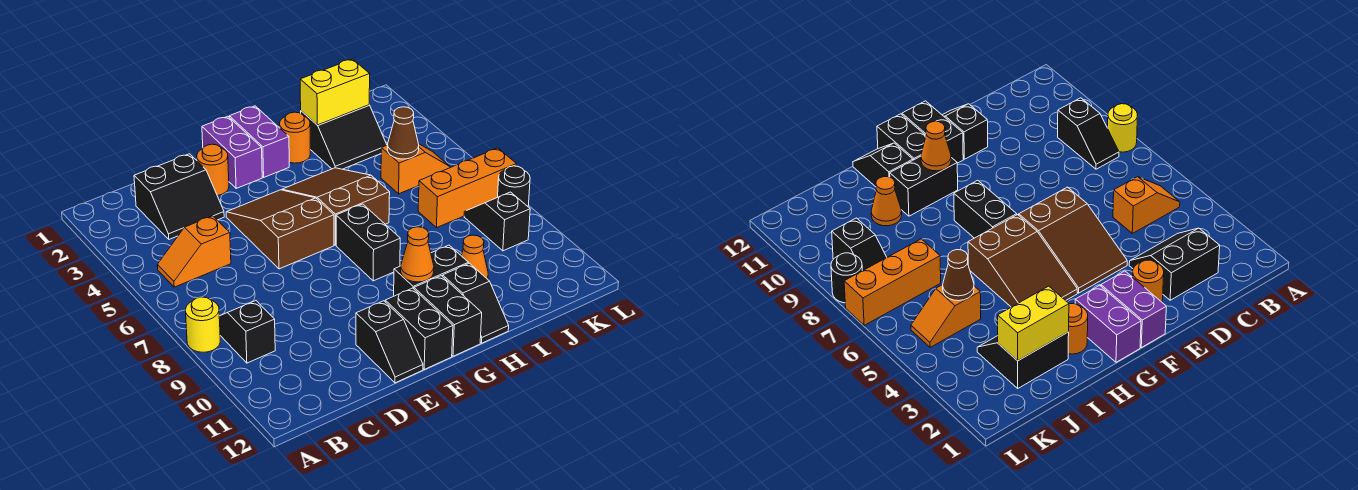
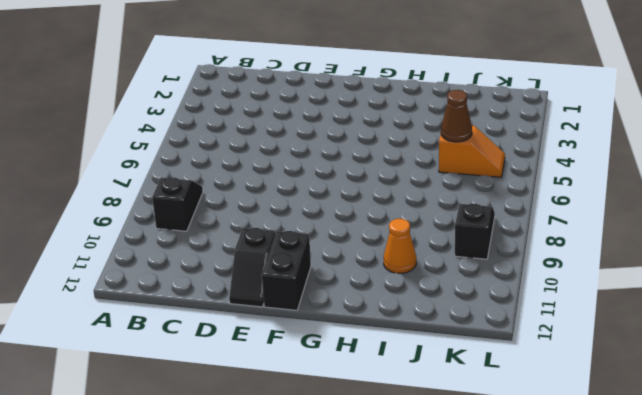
none -> yellow 1x1 round brick [185,297,220,352]
none -> orange 1x2 slope [157,216,231,287]
none -> black 2x2 slope [134,154,224,239]

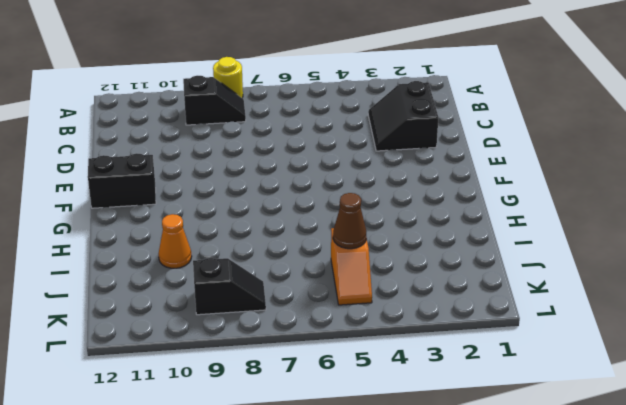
none -> orange 1x2 slope [157,216,231,287]
none -> orange 1x1 round brick [197,144,229,196]
none -> brown 2x3 slope [226,190,334,269]

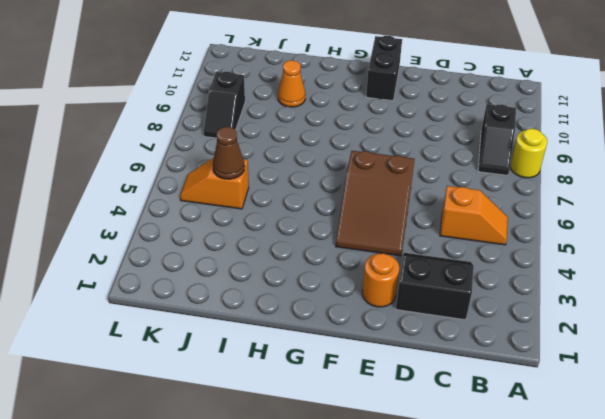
none -> black 1x2 slope [356,301,423,383]
none -> purple 1x2 brick [202,116,262,188]
none -> purple 1x2 brick [229,106,289,177]

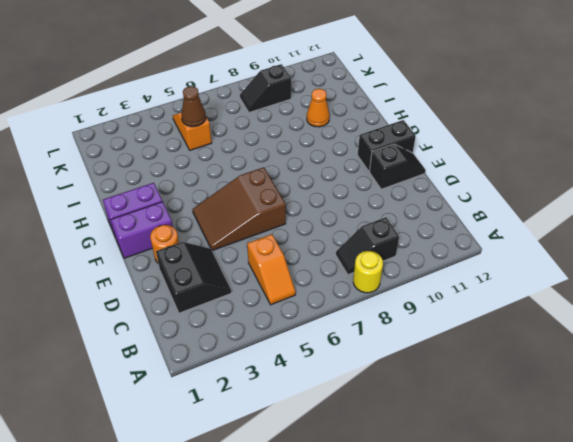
none -> brown 2x3 slope [282,168,390,245]
none -> black 1x2 brick [336,204,400,281]
none -> black 1x2 brick [394,245,468,296]

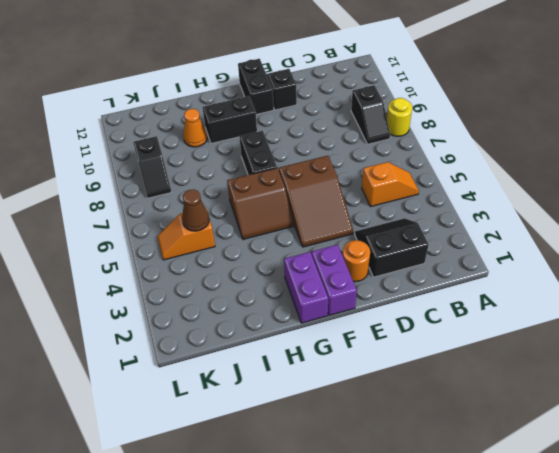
brown 2x2 slope [227,168,293,239] -> brown 2x3 slope [282,168,390,245]
none -> black 1x2 brick [414,276,482,356]
none -> orange 1x1 round brick [280,112,310,163]
none -> black 1x2 slope [443,263,509,343]

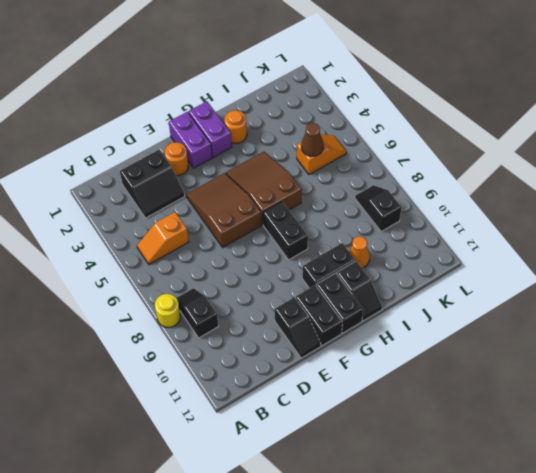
none -> black 2x2 slope [301,105,387,169]
none -> orange 1x3 brick [418,148,516,228]
none -> black 1x1 round brick [498,166,530,206]

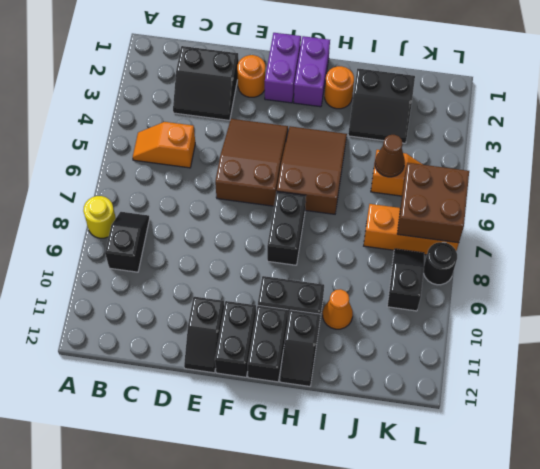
brown 2x2 brick [397,163,469,243] -> none
none -> orange 1x1 cone [401,227,434,282]
none -> yellow 1x2 brick [300,59,370,125]

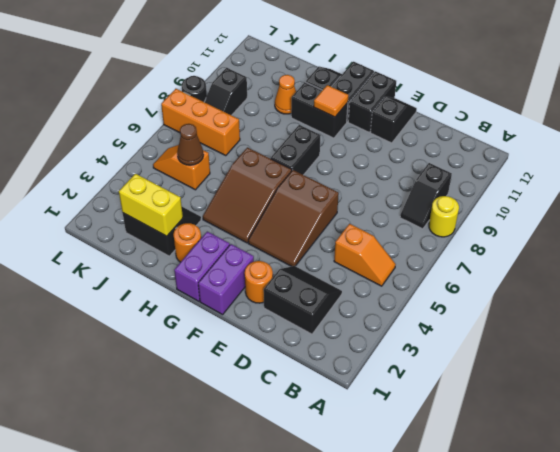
orange 1x1 tile [314,85,348,117] -> orange 1x1 cone [401,227,434,282]

